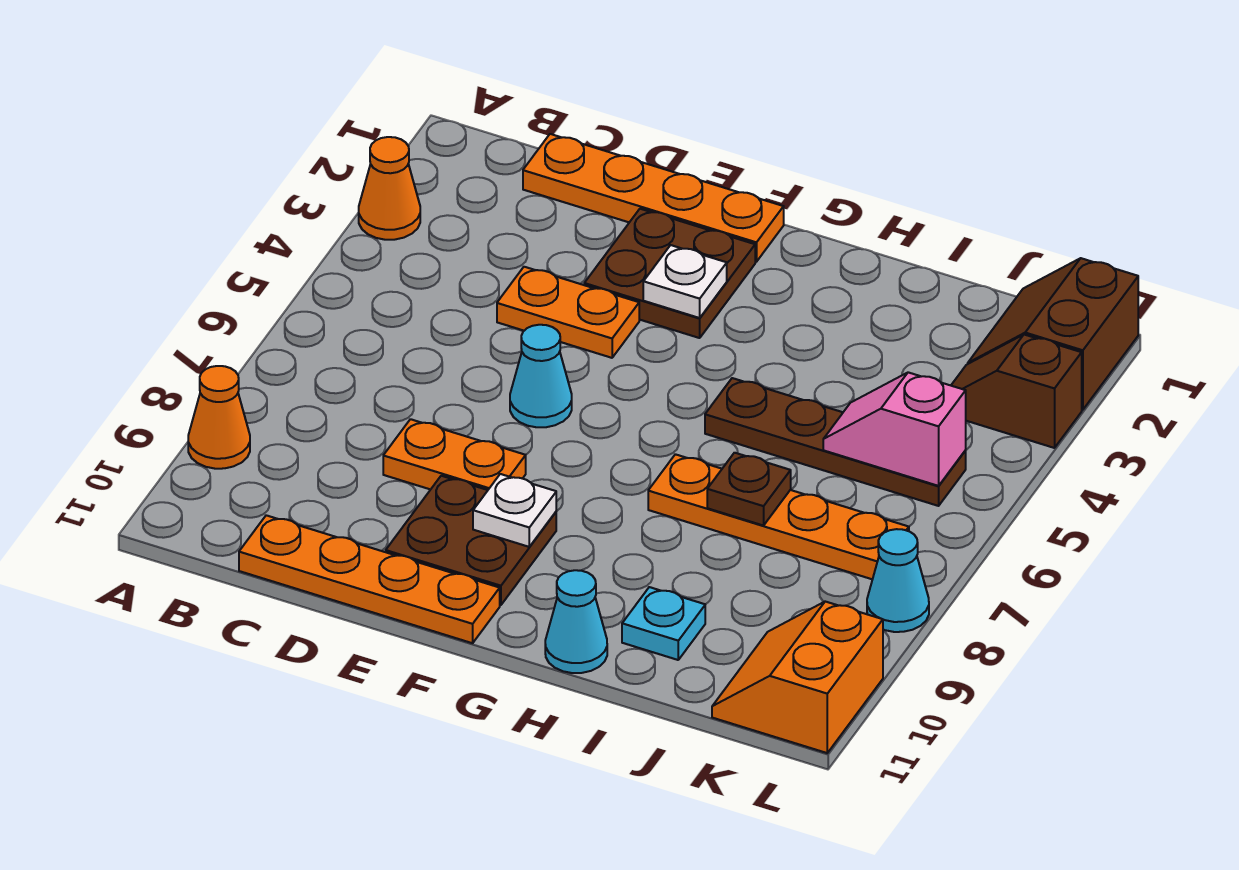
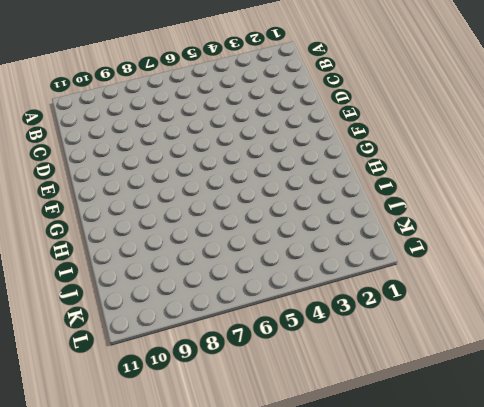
none -> orange 1x1 cone [359,137,420,240]
none -> orange 1x1 cone [188,366,250,469]
none -> orange 1x4 plate [523,134,784,262]

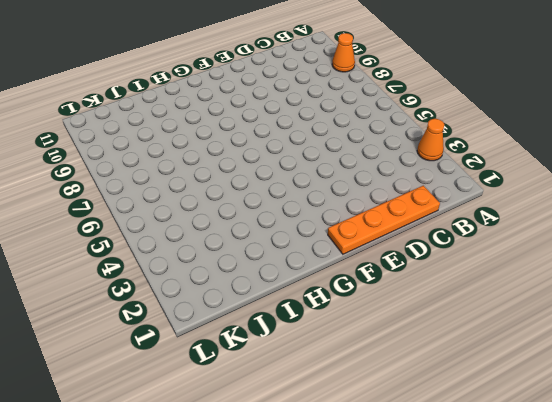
none -> orange 1x4 plate [239,515,500,643]
none -> orange 1x2 plate [497,267,639,358]
none -> orange 1x2 plate [383,419,526,490]

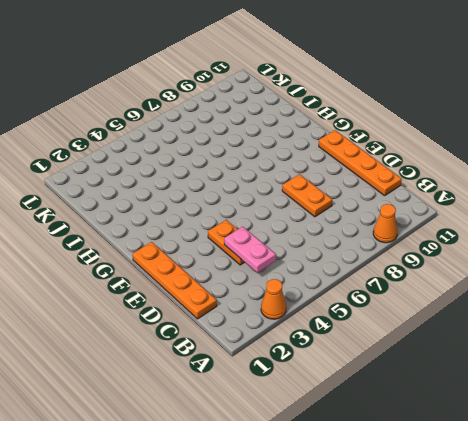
pink 1x2 plate [224,227,276,273] -> none
none -> brown 2x2 plate [584,209,755,338]
none -> cyan 1x1 cone [510,325,572,427]
none -> brown 2x2 plate [386,476,556,605]

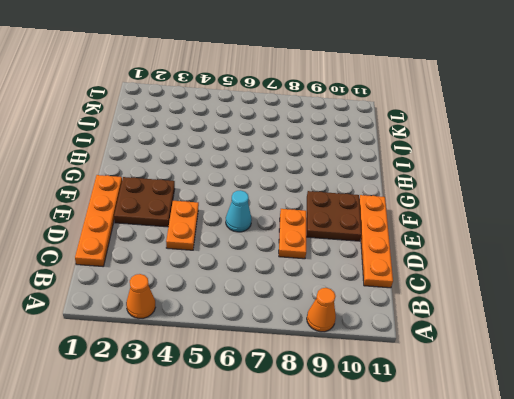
none -> brown 1x4 plate [705,378,966,506]
none -> orange 1x4 plate [648,454,909,579]
none -> cyan 1x1 cone [545,570,607,673]

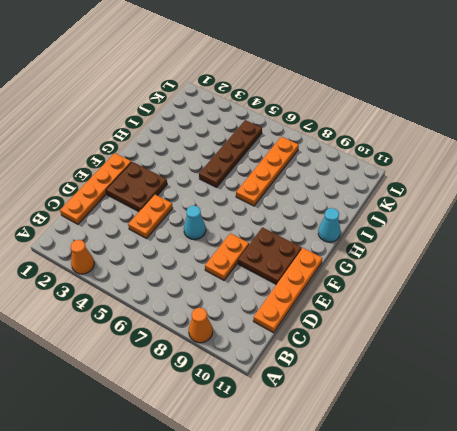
none -> cyan 1x1 plate [622,587,705,660]
none -> brown 2x2 slope [968,258,1138,410]
none -> brown 1x2 slope [951,335,1082,448]

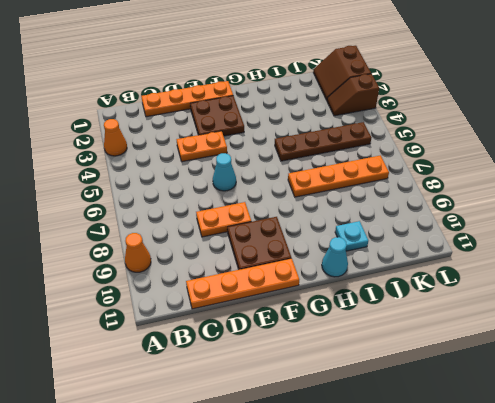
none -> orange 2x2 slope [712,602,883,753]
none -> cyan 1x1 cone [867,529,929,632]
none -> white 1x1 plate [643,245,727,318]

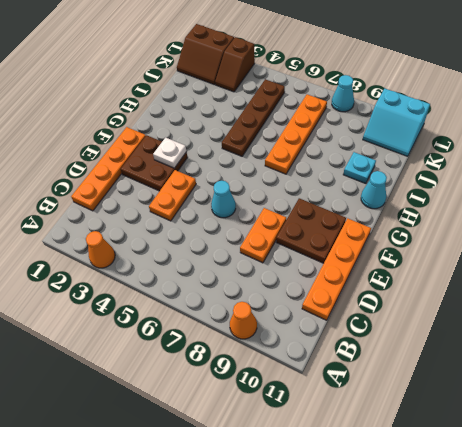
cyan 2x2 slope [363,89,430,156] -> orange 2x2 slope [712,602,883,753]
none -> white 1x1 plate [473,474,556,547]
none -> brown 1x1 plate [707,453,791,526]
none -> pink 1x2 slope [823,372,966,486]

